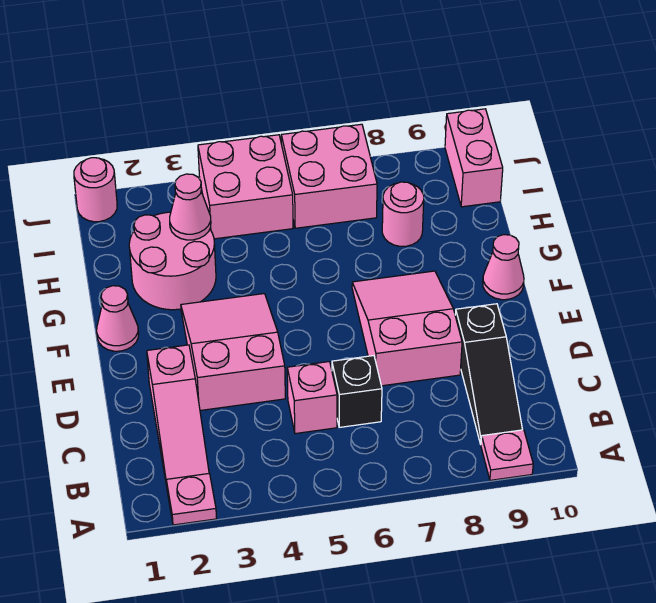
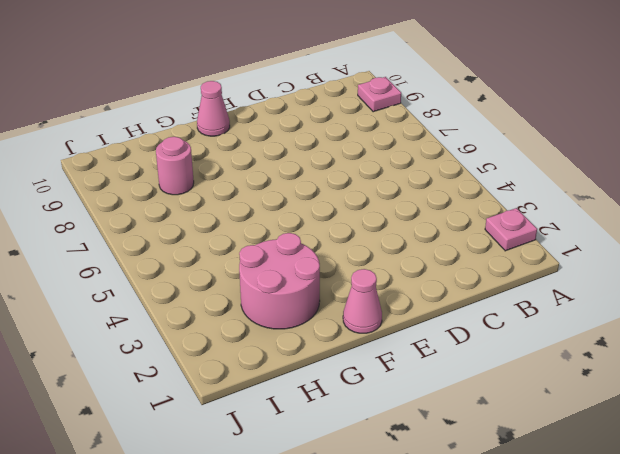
none -> pink 1x3 slope [147,345,209,486]
none -> black 1x3 slope [455,304,523,444]
none -> pink 1x1 brick [287,362,337,434]

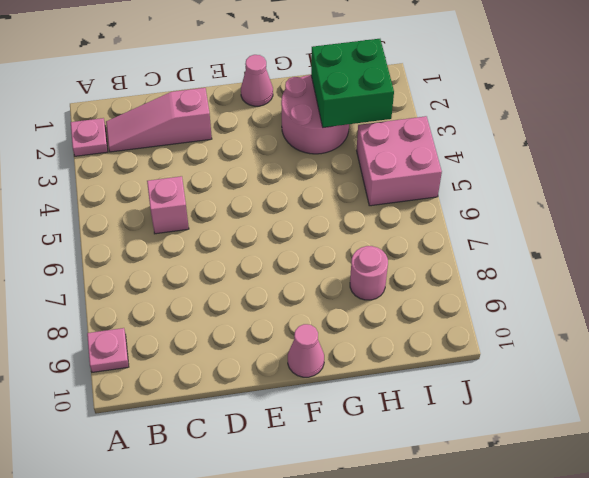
green 2x2 brick [311,39,394,128] -> pink 1x1 cone [170,174,211,240]
none -> black 1x3 slope [455,304,523,444]
none -> black 1x1 brick [332,356,382,427]
none -> pink 2x3 slope [181,294,285,410]

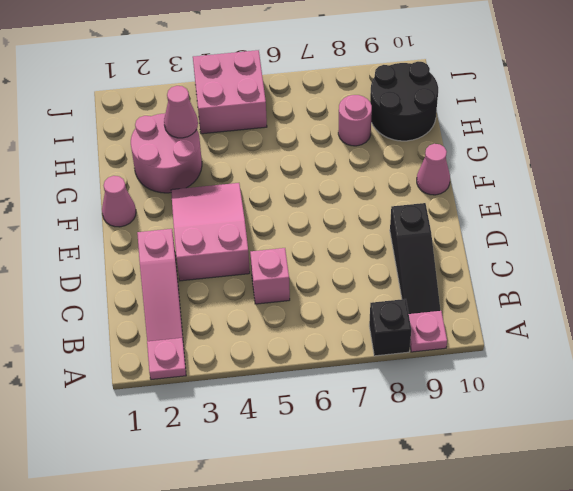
black 1x1 brick [369,299,411,356] -> black 1x1 brick moved to [332,356,382,427]
black 2x2 round brick [370,62,438,141] -> pink 1x2 brick [445,109,503,207]
none -> pink 2x3 slope [352,271,462,386]
none -> pink 2x2 brick [281,124,377,228]
none -> pink 1x1 round brick [74,158,117,222]

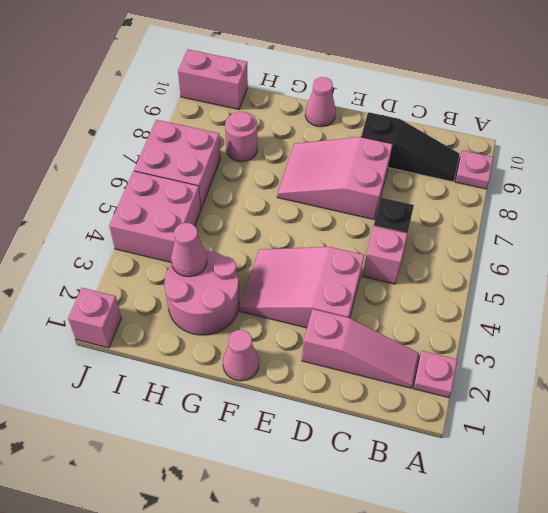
pink 1x1 brick [68,288,121,348] -> pink 1x1 round brick [74,158,117,222]

